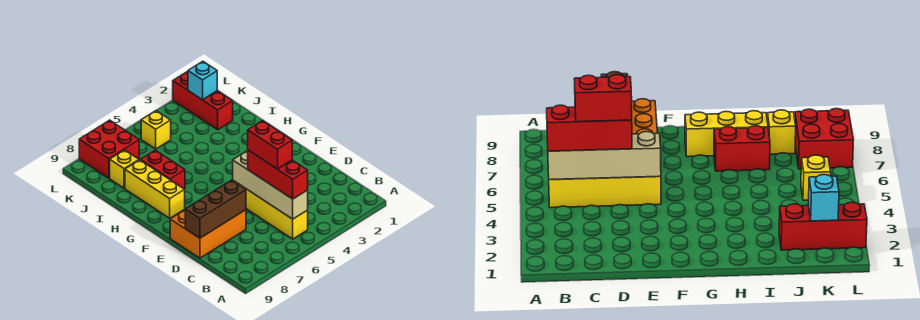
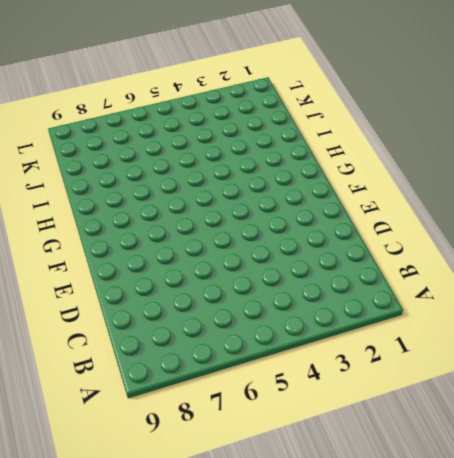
none -> yellow 1x4 brick [233,180,308,239]
none -> orange 2x3 brick [170,210,246,258]
none -> yellow 1x3 brick [125,160,185,218]

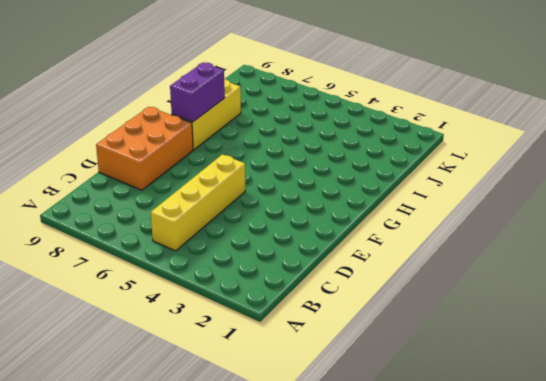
orange 2x3 brick [96,107,193,190] -> orange 2x3 brick turned to [170,210,246,258]
purple 1x2 brick [170,63,225,122] -> none
none -> red 1x2 brick [141,150,185,189]
none -> red 1x3 brick [173,71,233,130]
none -> yellow 1x1 brick [110,150,139,188]

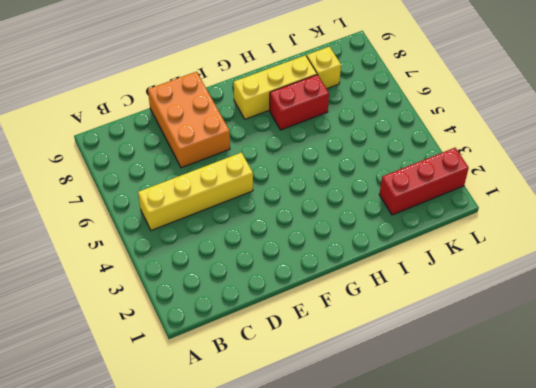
none -> yellow 1x1 brick [141,111,171,149]
none -> red 2x2 brick [79,120,139,178]
none -> tan 1x4 brick [233,151,308,219]

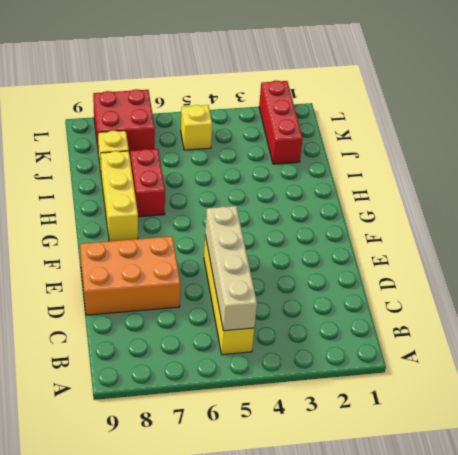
none -> brown 1x3 brick [185,180,246,238]
none -> cyan 1x1 brick [188,61,217,100]
none -> red 1x3 brick [248,150,308,199]

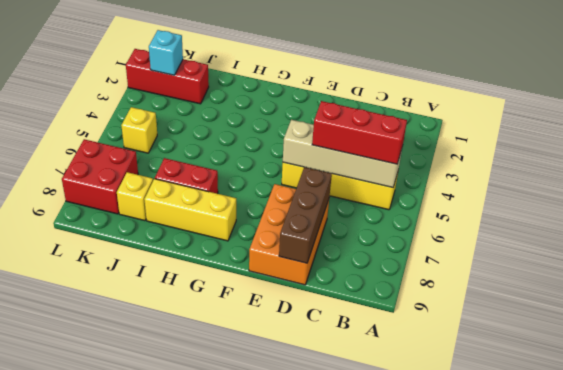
none -> red 1x2 brick [248,121,292,169]

